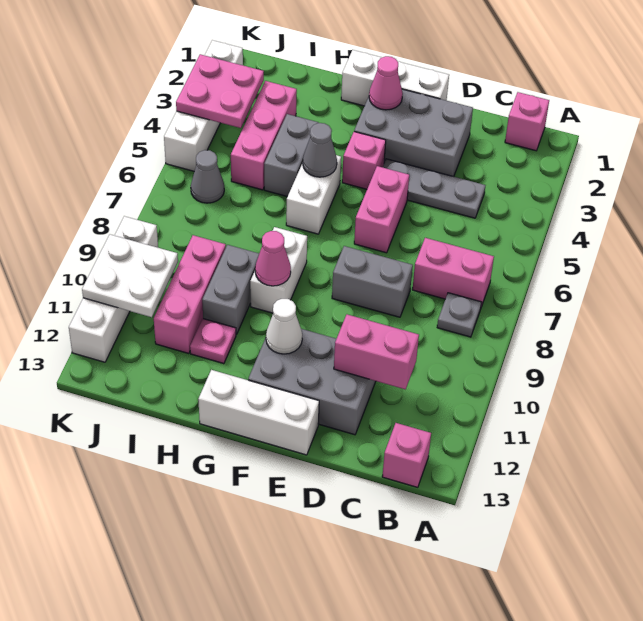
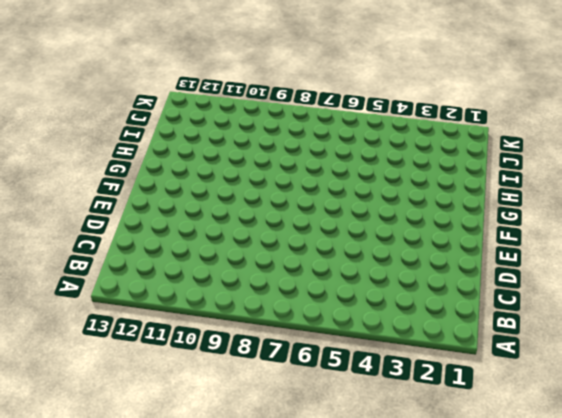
none -> pink 1x1 brick [505,92,549,151]
none -> pink 1x2 brick [412,238,494,307]
none -> grey 1x1 plate [437,293,482,337]

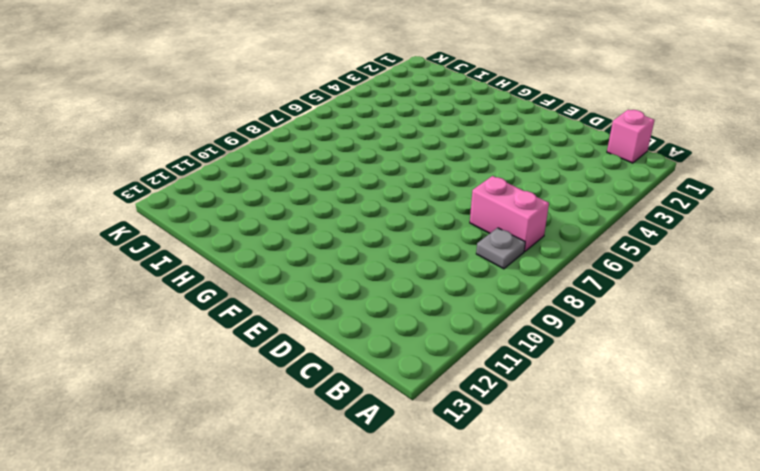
none -> pink 1x1 brick [382,423,431,487]
none -> grey 1x3 plate [383,159,485,218]
none -> grey 2x3 brick [354,89,473,177]

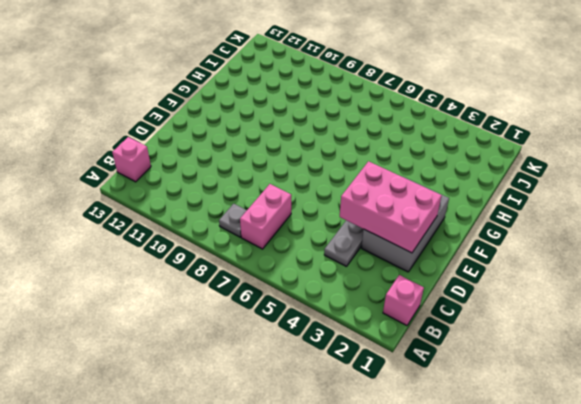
pink 2x3 brick [340,161,442,253] -> none
none -> grey 1x2 brick [332,246,413,317]
none -> grey 2x3 brick [248,329,376,435]
none -> white 1x3 brick [341,50,449,106]

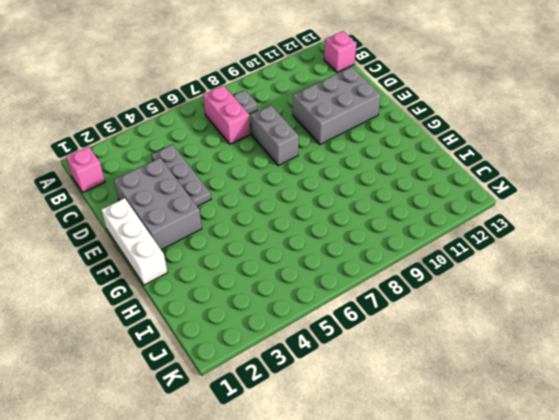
grey 2x3 brick [293,67,381,145] -> grey 2x3 brick turned to [248,329,376,435]
none -> pink 1x2 brick [354,166,409,253]
none -> white 1x3 brick [198,370,319,455]
none -> pink 1x1 brick [342,132,386,189]

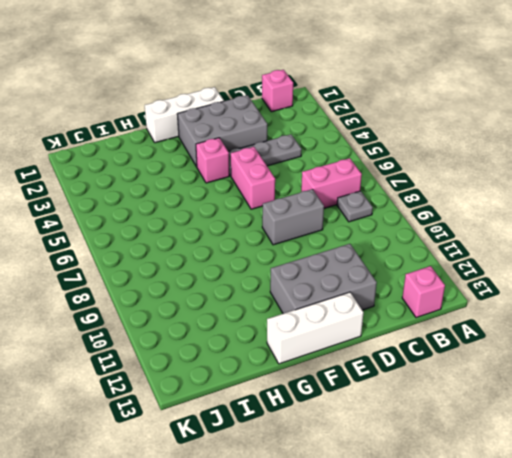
none -> white 1x2 brick [286,155,341,234]
none -> white 1x2 brick [250,227,307,313]
none -> grey 1x2 brick [264,114,319,197]

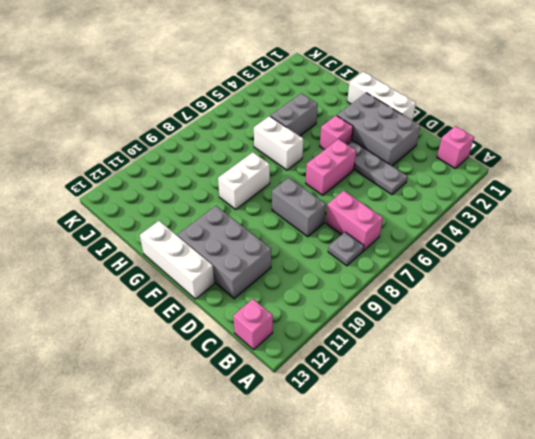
white 1x2 brick [254,116,303,170] -> white 1x2 brick turned to [286,155,341,234]
none -> grey 1x2 brick [202,245,259,335]
none -> pink 1x1 plate [190,319,236,364]
none -> pink 1x3 brick [231,81,297,190]

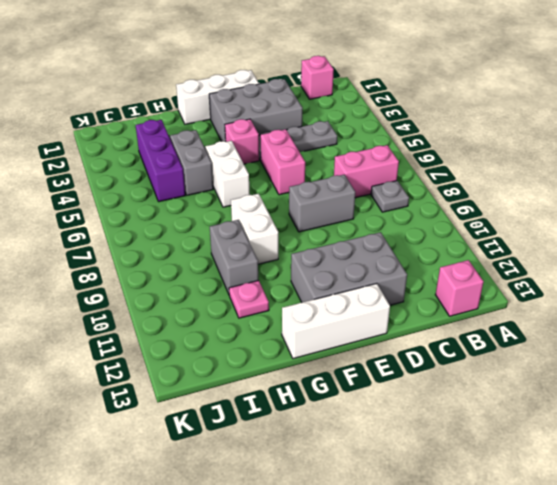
purple 1x3 brick [136,120,185,202] -> pink 1x3 brick [231,81,297,190]
none -> pink 1x3 brick [154,235,226,354]
none -> grey 1x1 cone [191,150,224,203]
none -> white 1x4 brick [164,40,243,171]

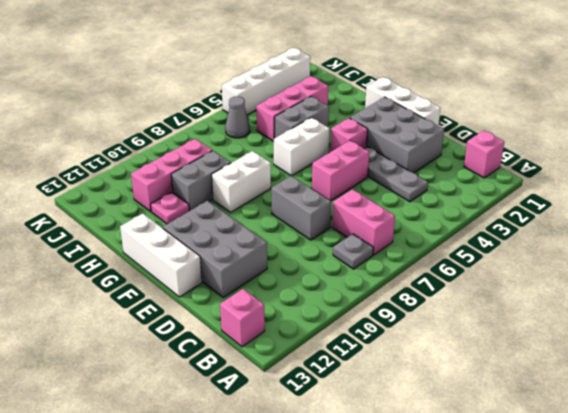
none -> white 1x4 brick [69,216,158,362]
none -> pink 1x2 brick [334,314,419,389]
none -> pink 1x1 cone [369,56,403,110]

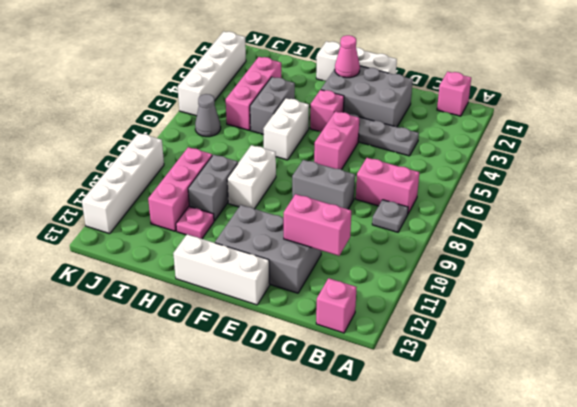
none -> white 1x1 cone [266,299,302,354]
none -> grey 1x1 cone [303,123,337,177]
none -> pink 1x1 cone [255,231,291,286]

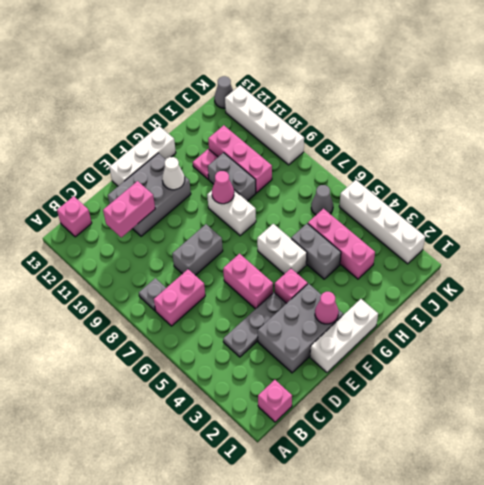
grey 1x1 cone [214,76,233,108] -> grey 1x1 cone moved to [303,123,337,177]
none -> pink 2x2 plate [176,54,264,128]
none -> white 2x2 plate [82,234,178,317]

